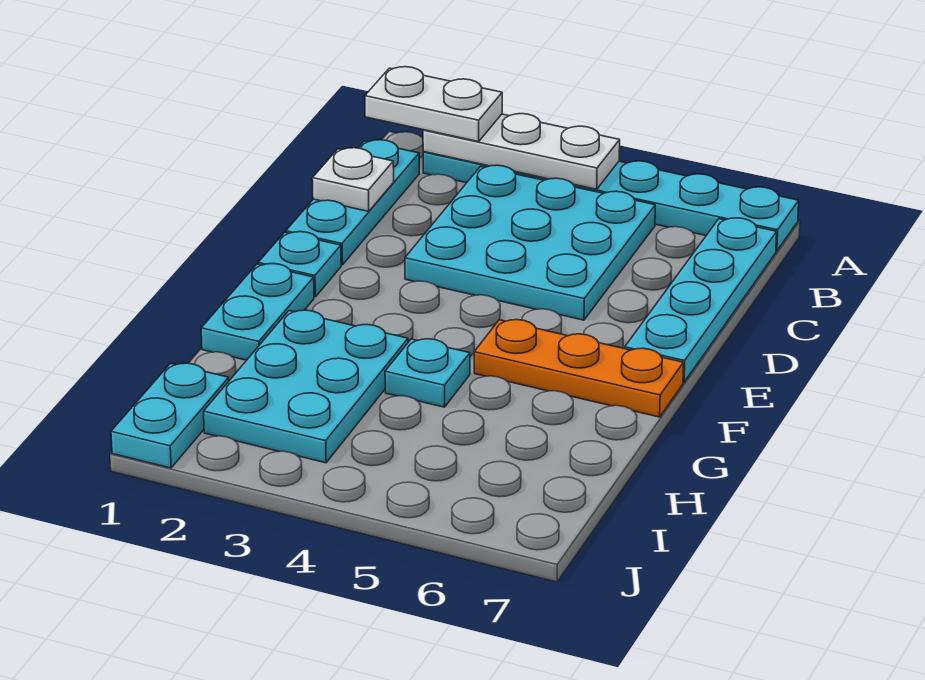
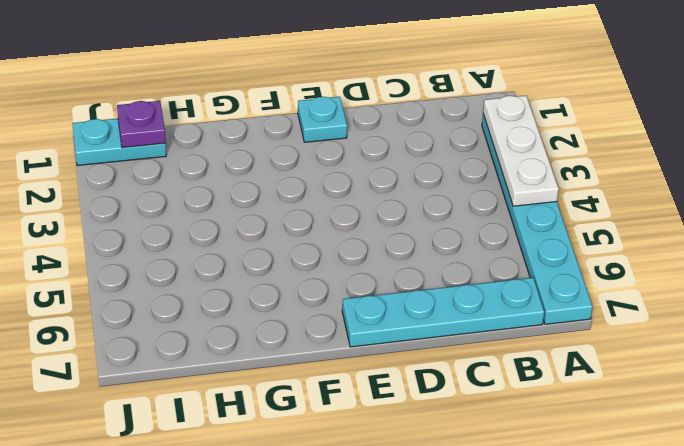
purple 1x1 plate [117,101,166,148] -> none
none -> cyan 1x3 plate [286,140,419,265]
none -> cyan 3x3 plate [405,165,655,320]
none -> cyan 1x2 plate [201,264,314,360]

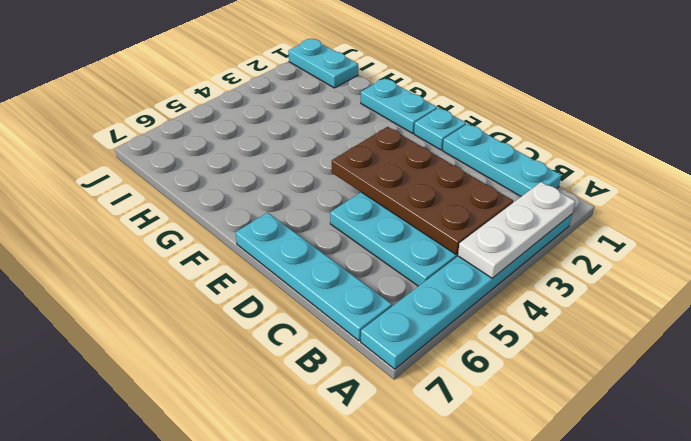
brown 2x4 plate [332,127,513,254] -> none
none -> orange 1x3 plate [474,320,684,417]
none -> cyan 2x3 plate [204,310,408,463]
none -> cyan 1x1 plate [385,339,470,407]

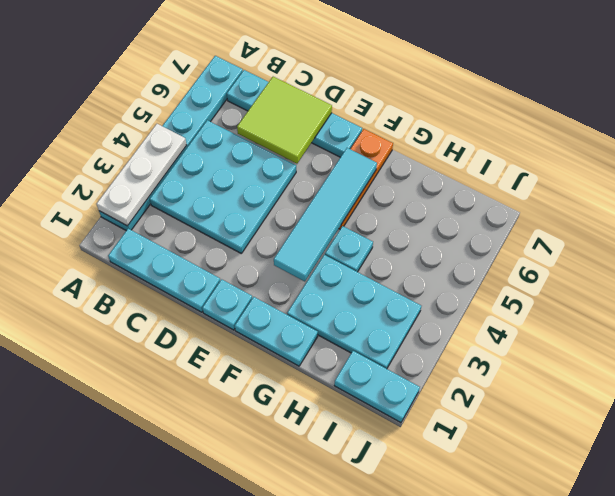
lime 2x2 tile [237,77,332,164] -> none
cyan 1x4 tile [274,148,377,281] -> none
none -> white 1x1 plate [312,148,394,211]
none -> white 1x2 plate [365,67,502,142]

